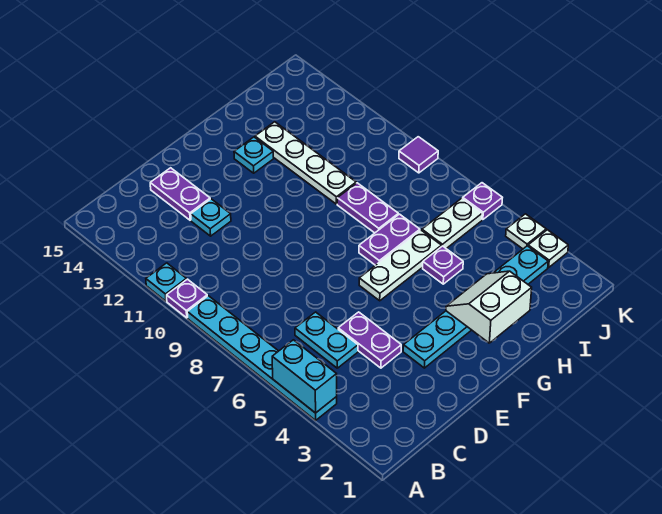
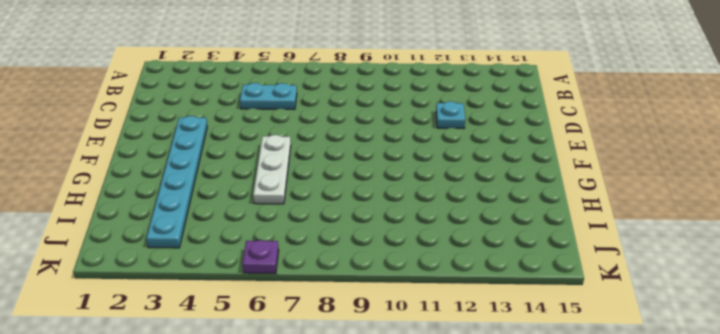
none -> cyan 1x6 plate [187,296,337,420]
none -> purple 1x1 plate [167,279,207,318]
none -> cyan 1x1 plate [146,263,187,301]

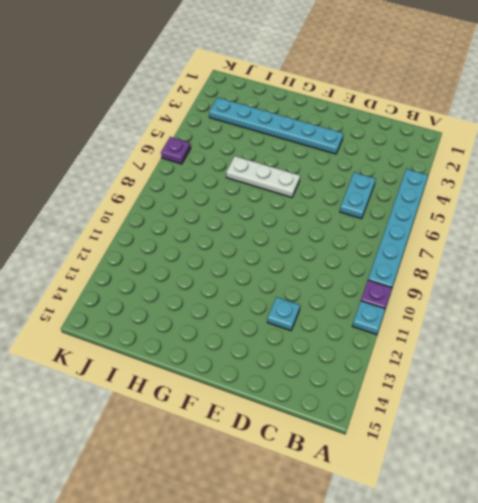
none -> purple 1x2 plate [338,312,401,368]
none -> purple 1x2 plate [150,168,210,220]
none -> purple 1x2 plate [359,214,420,265]

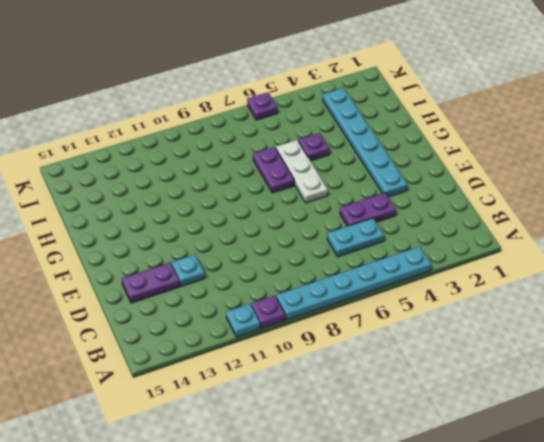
none -> cyan 1x1 plate [234,137,274,173]
none -> purple 1x2 plate [337,183,398,233]
none -> white 1x4 plate [255,122,356,204]

